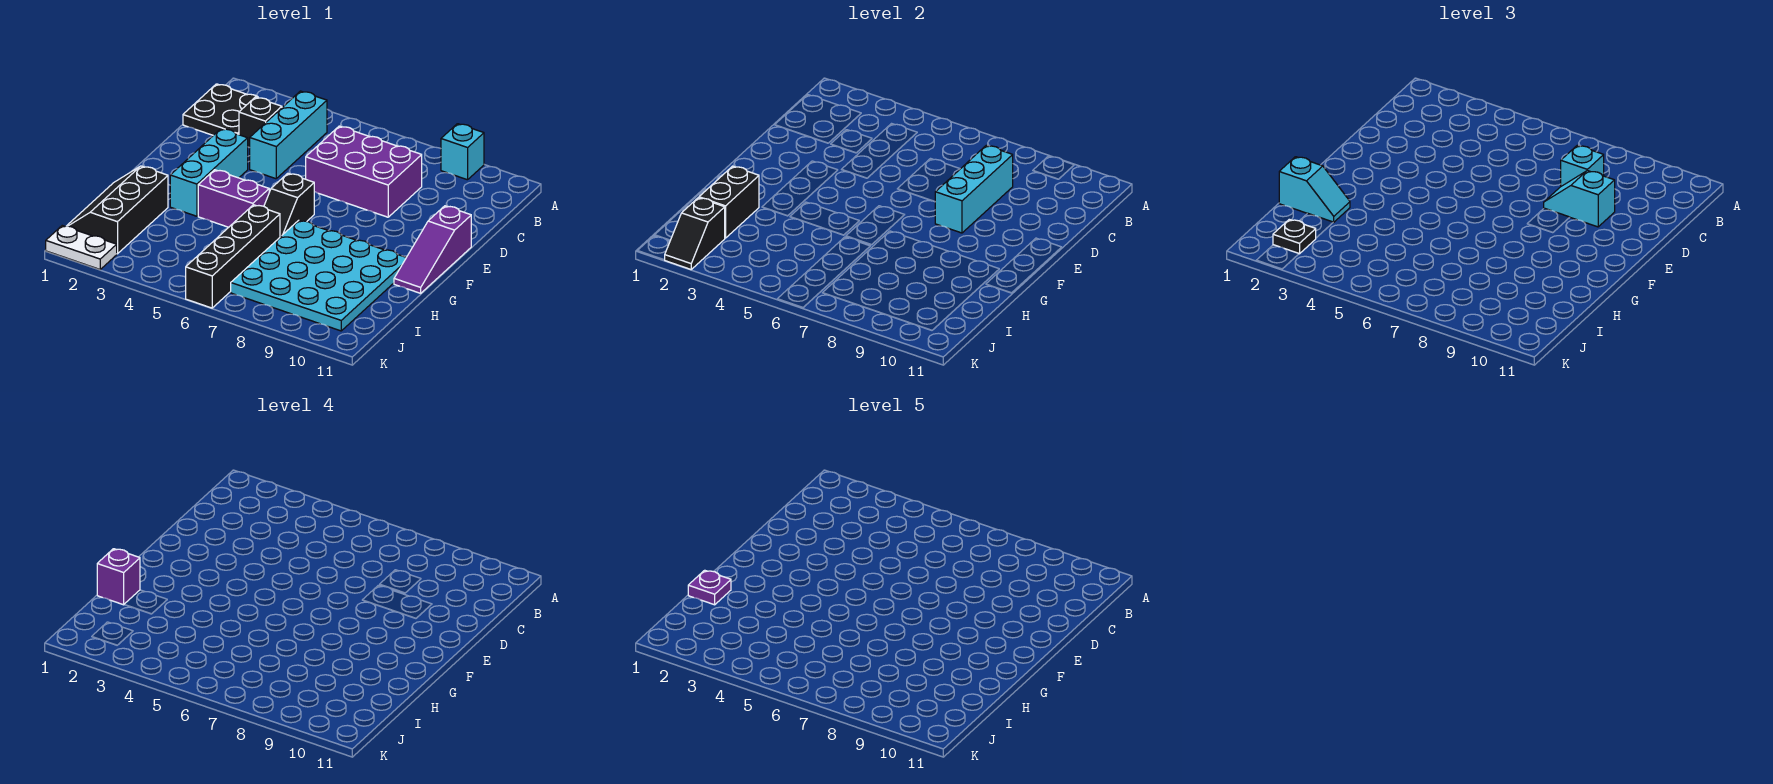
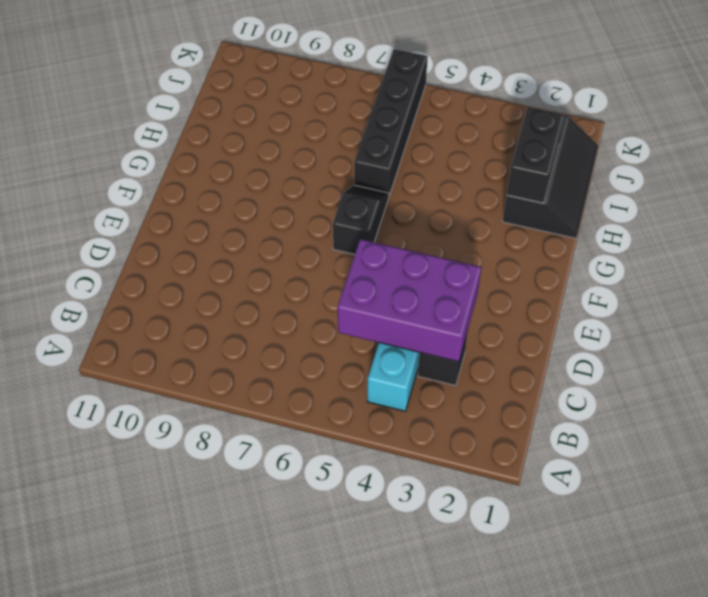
purple 2x3 brick [337,239,481,362] -> purple 2x3 brick moved to [306,126,422,217]
none -> cyan 1x1 brick [441,124,484,180]
none -> black 2x2 plate [183,84,258,135]
none -> cyan 1x3 brick [170,129,248,216]

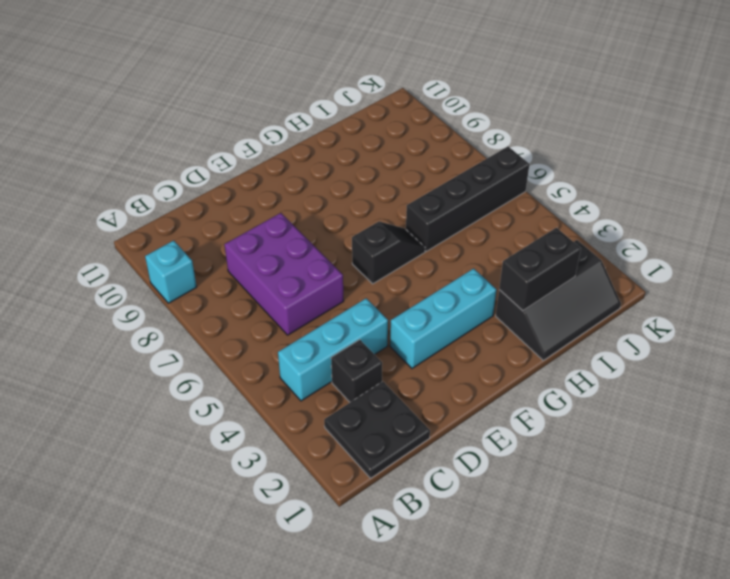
none -> purple 1x3 slope [394,206,471,293]
none -> purple 1x2 brick [198,170,269,227]
none -> cyan 4x4 plate [231,220,406,331]

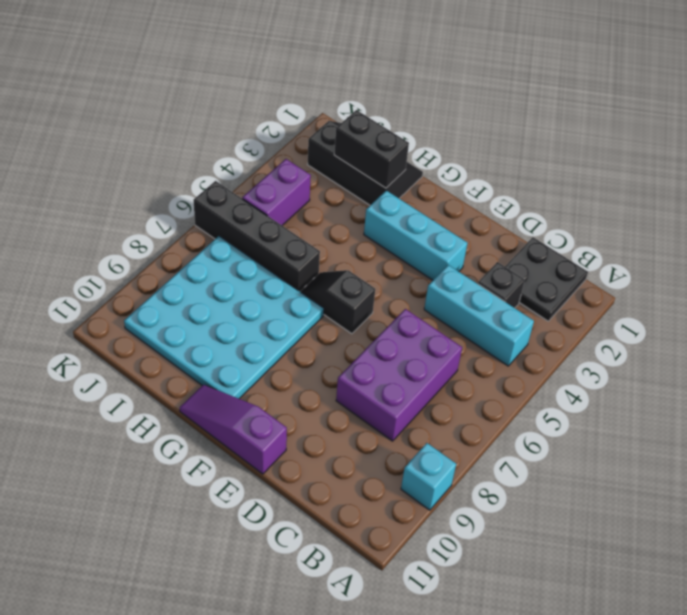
purple 1x2 brick [242,159,311,225] -> purple 1x2 brick moved to [198,170,269,227]
none -> white 1x2 plate [46,226,117,269]
none -> cyan 1x3 brick [935,145,1013,233]
none -> black 1x2 slope [665,198,725,269]

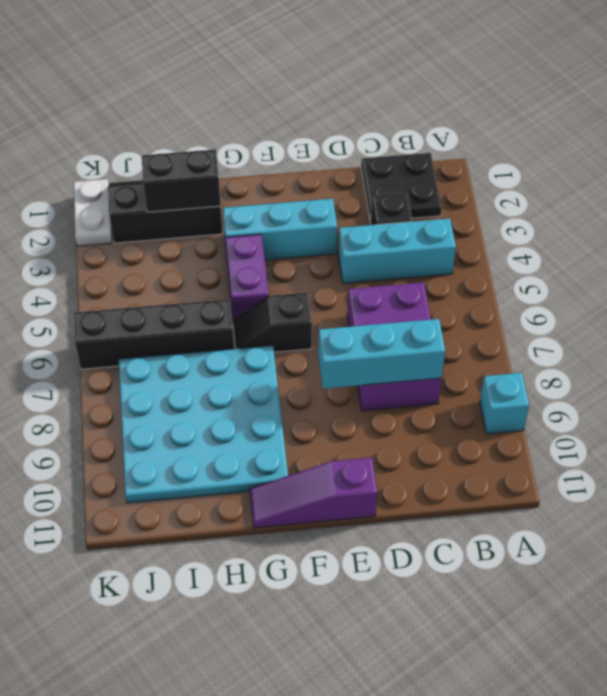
none -> black 1x2 slope [665,198,725,269]
none -> cyan 1x1 brick [1561,145,1604,186]
none -> cyan 1x2 slope [1544,171,1615,227]

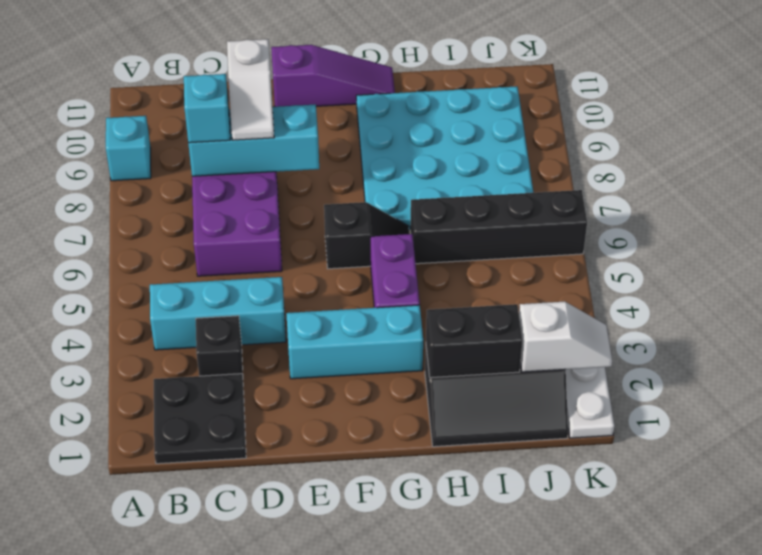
white 1x2 slope [227,39,274,140] -> cyan 1x2 slope [1544,171,1615,227]
white 1x2 slope [519,302,612,372] -> black 1x2 slope [665,198,725,269]
none -> cyan 1x2 slope [1279,157,1350,222]
none -> black 1x1 plate [1273,219,1316,254]
none -> purple 1x1 brick [97,549,140,605]

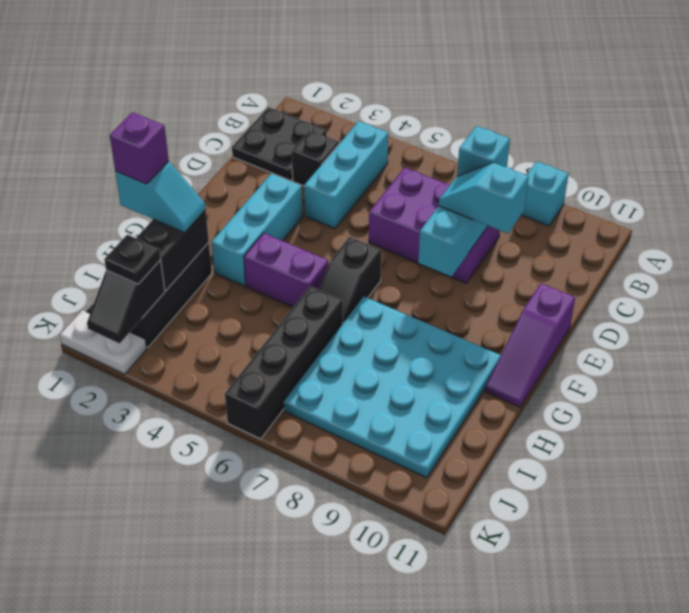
none -> purple 1x1 plate [688,570,731,605]

